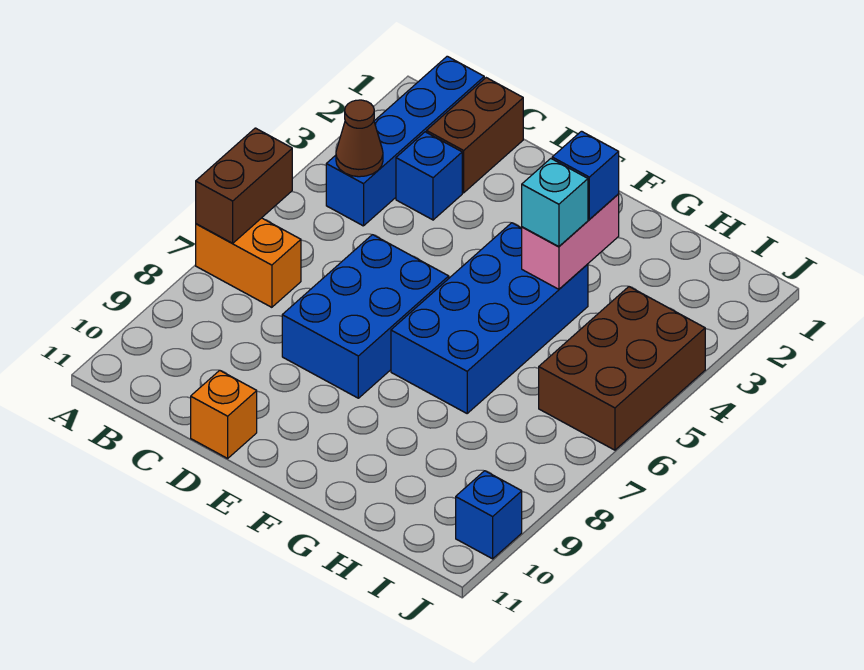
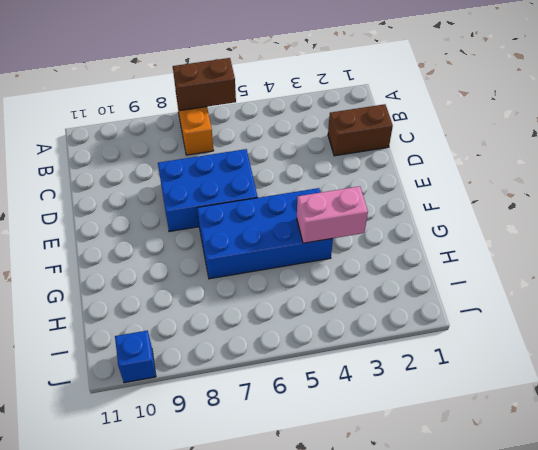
none -> blue 1x4 brick [326,56,484,226]
none -> blue 1x1 brick [396,132,462,220]
none -> orange 1x1 brick [191,370,257,458]

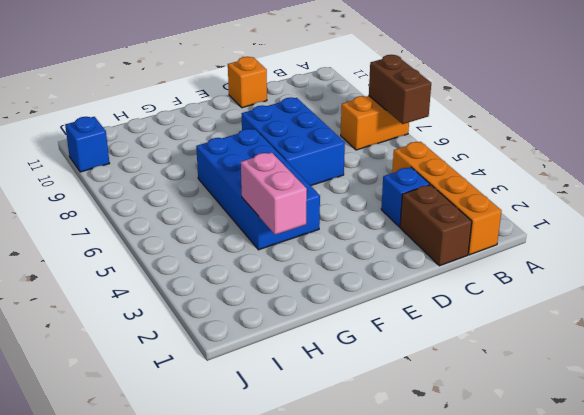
orange 1x4 brick [392,142,502,255] -> blue 1x4 brick [326,56,484,226]
none -> brown 2x3 brick [539,287,705,450]
none -> brown 1x1 cone [336,100,383,177]
none -> blue 1x1 brick [552,131,619,219]

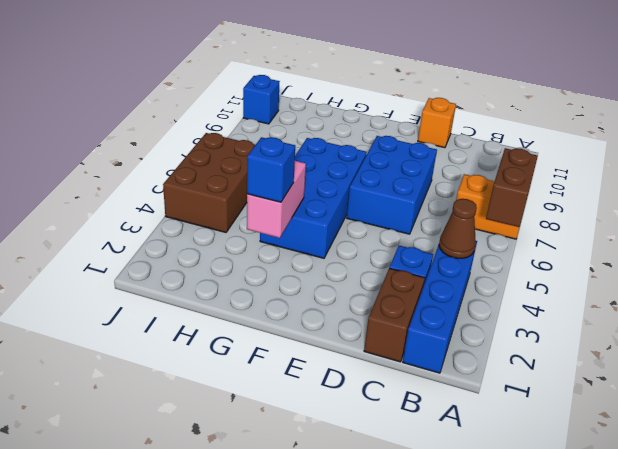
none -> cyan 1x1 brick [522,159,588,247]

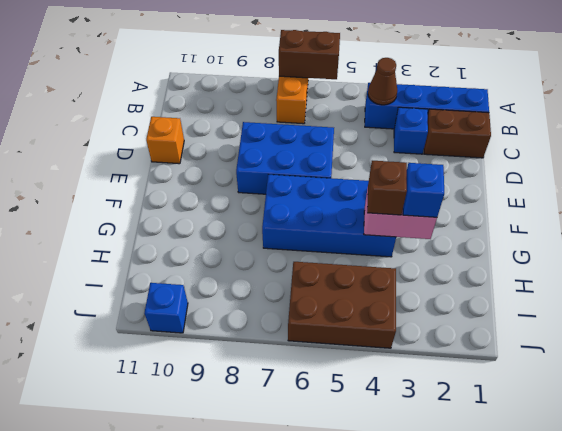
brown 1x1 brick [367,161,407,215] -> cyan 1x1 brick [522,159,588,247]

